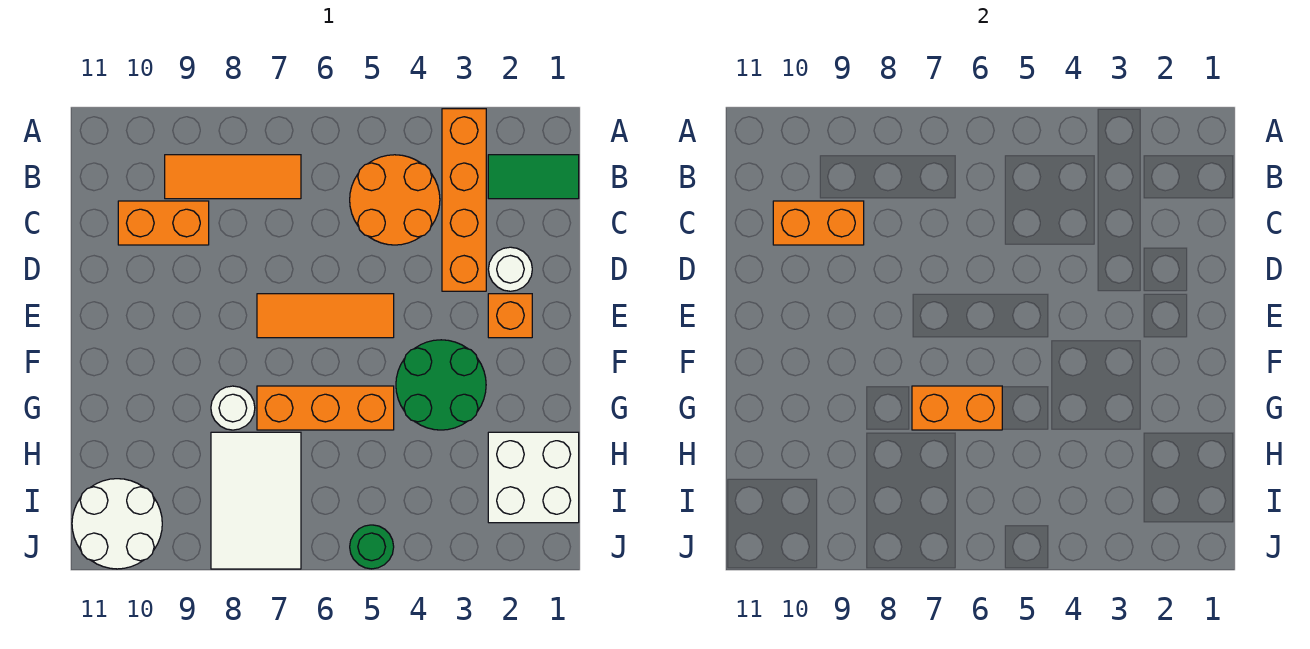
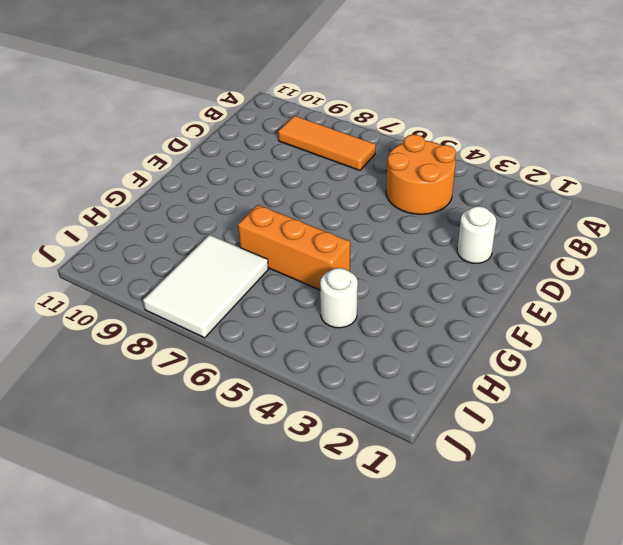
white 1x1 round brick [320,268,358,328] -> white 1x1 round brick moved to [211,386,255,430]
none -> orange 1x4 brick [442,109,486,291]
none -> green 1x2 tile [488,155,579,199]
none -> orange 1x2 brick [118,201,209,245]

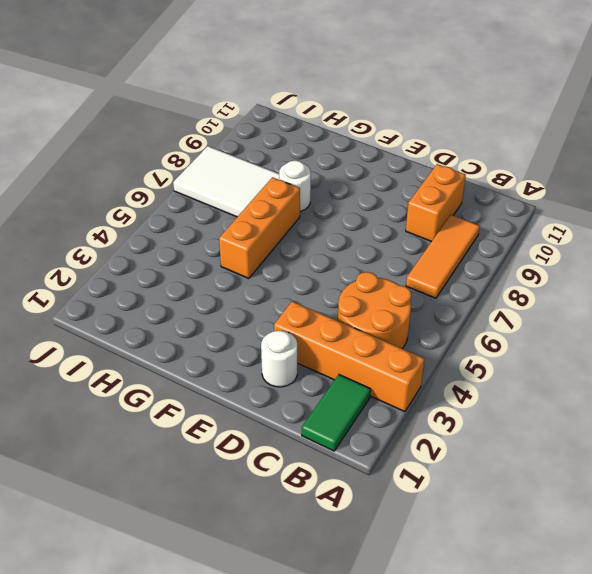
none -> orange 1x1 brick [488,294,532,338]
none -> orange 1x3 tile [257,294,394,338]
none -> green 2x2 round brick [396,340,486,430]

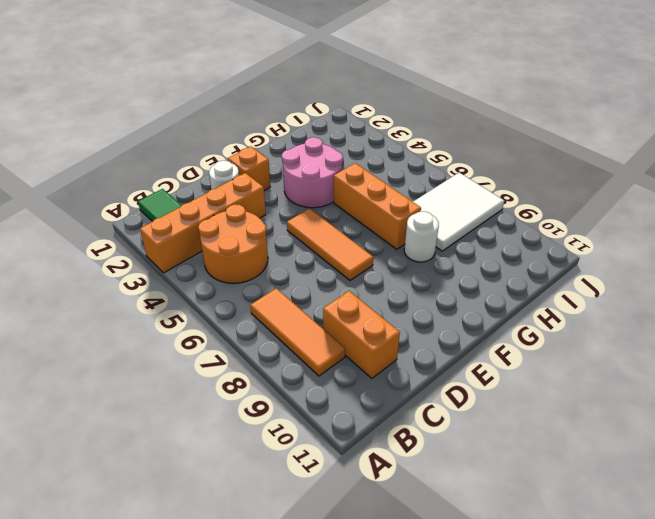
pink 2x2 round brick [282,137,343,208] -> green 2x2 round brick [396,340,486,430]
none -> white 2x2 brick [488,432,579,523]
none -> white 2x2 round brick [72,479,162,569]
none -> green 1x1 round brick [350,525,394,569]

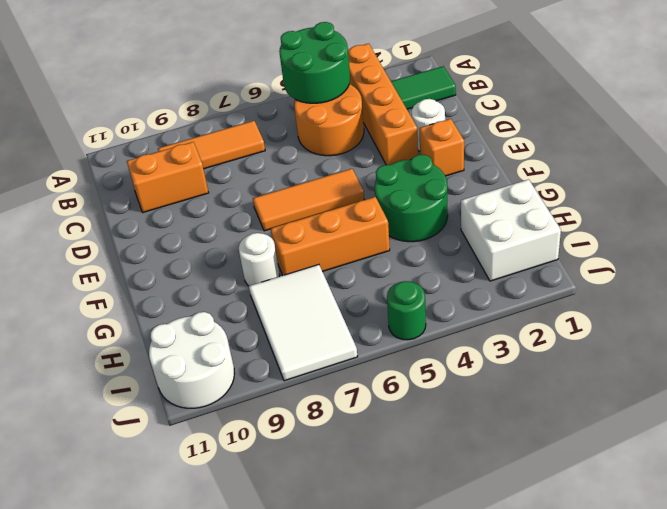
green 2x2 round brick [279,22,350,103] -> none
none -> orange 1x2 brick [773,201,864,245]
none -> orange 1x2 brick [912,386,1002,430]

